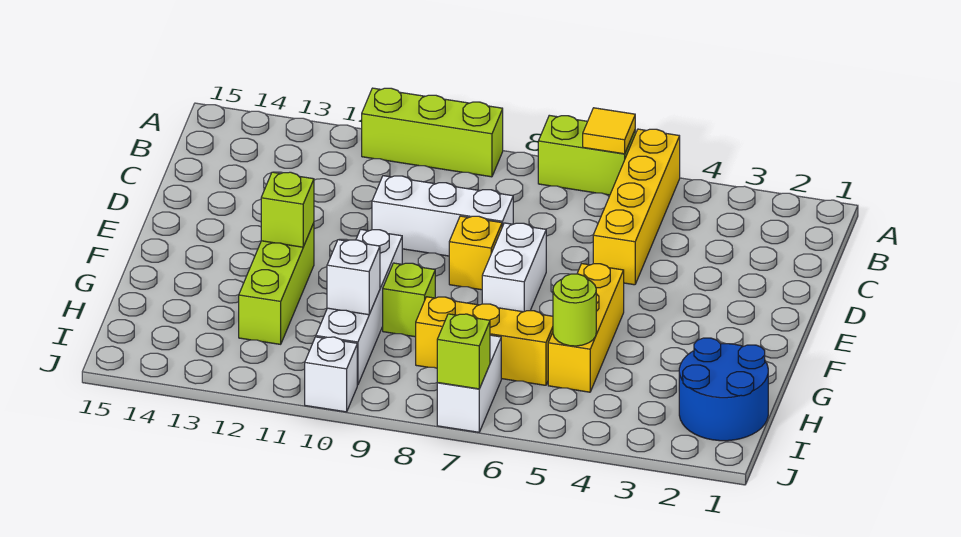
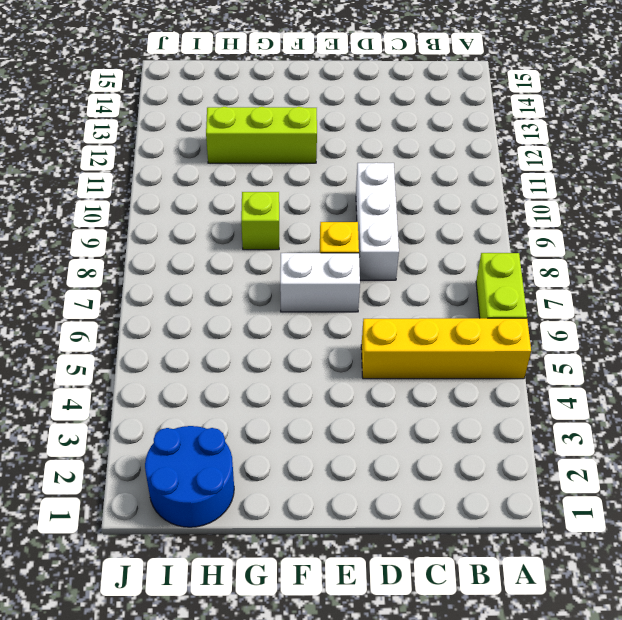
none -> lime 1x3 brick [362,88,503,177]
none -> yellow 1x3 brick [548,264,624,392]
none -> white 1x4 brick [316,229,402,385]

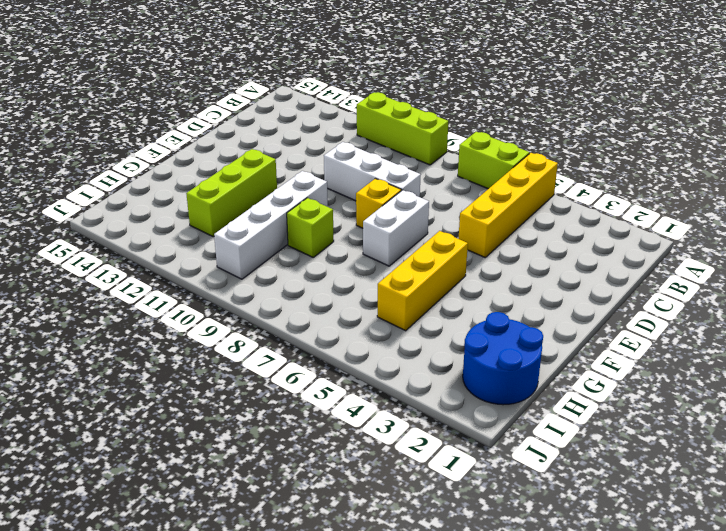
none -> yellow 1x3 brick [416,297,553,385]
none -> white 1x2 brick [437,335,501,432]
none -> white 1x1 brick [305,337,357,412]

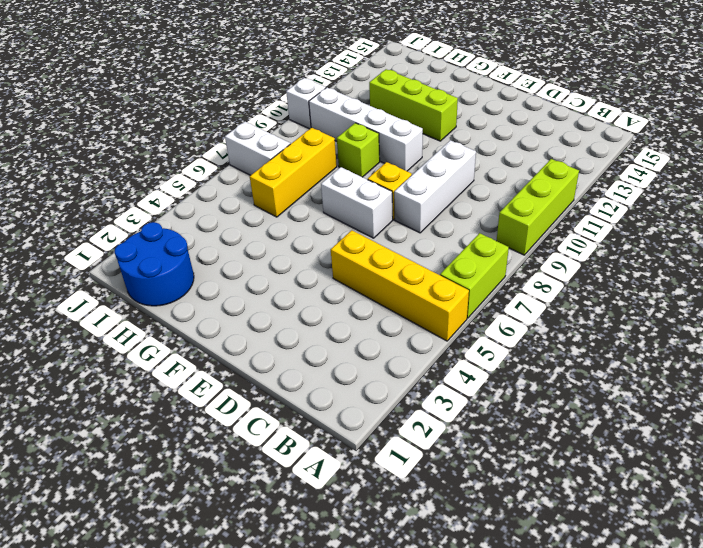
none -> yellow 1x3 brick [548,264,624,392]
none -> yellow 1x1 tile [583,108,635,154]
none -> lime 1x1 brick [261,172,314,247]

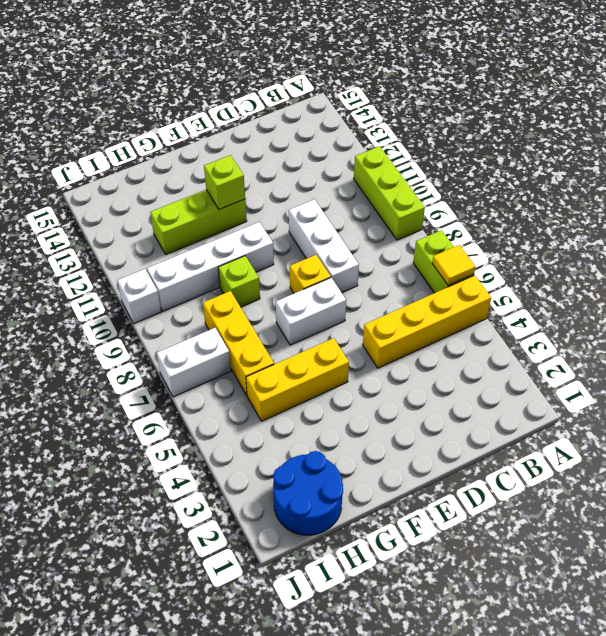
none -> lime 1x1 round brick [553,274,596,346]
none -> white 1x1 brick [327,240,380,315]
none -> lime 1x1 brick [437,314,490,389]

